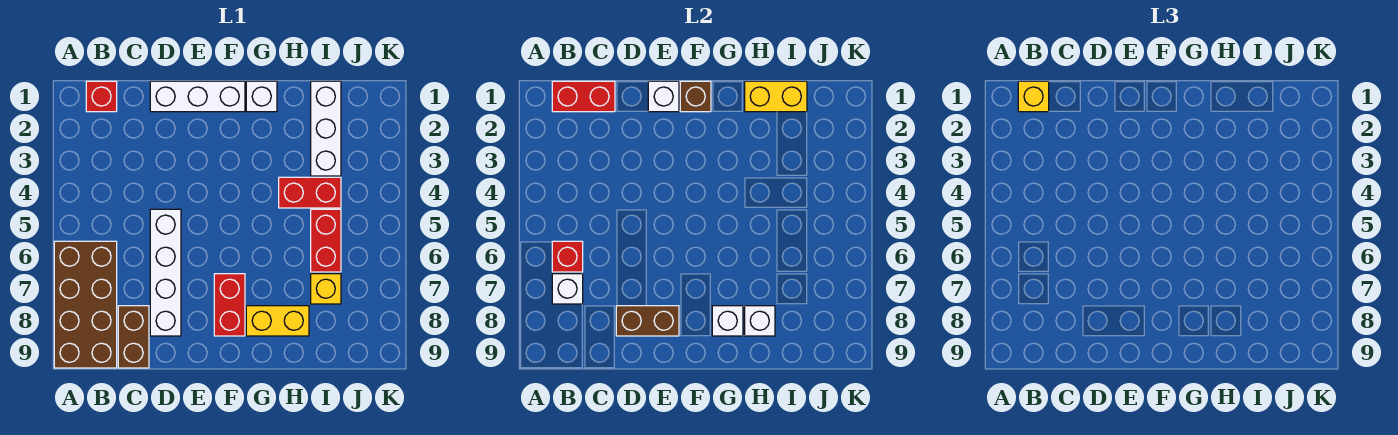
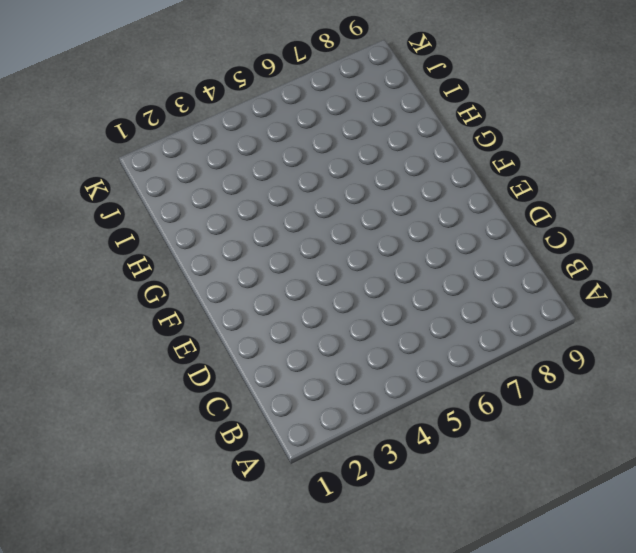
none -> brown 2x4 brick [54,241,117,368]
none -> red 1x1 brick [86,81,117,112]
none -> brown 1x2 brick [118,306,149,368]

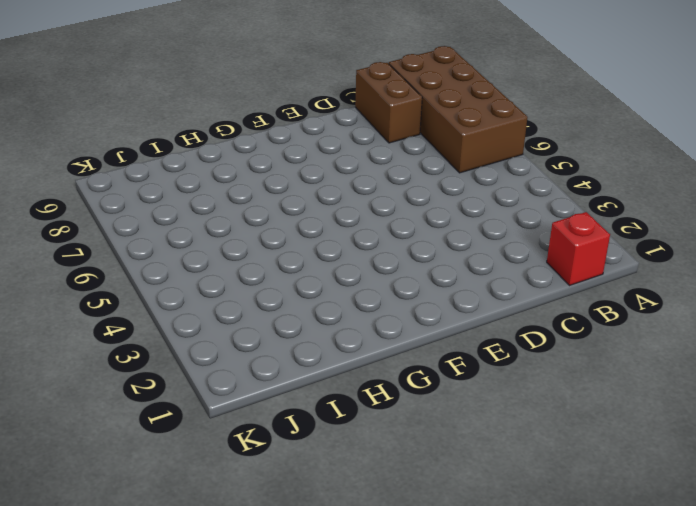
none -> white 1x3 brick [150,81,245,112]
none -> white 1x4 brick [150,209,181,336]
none -> red 1x2 brick [214,274,245,336]

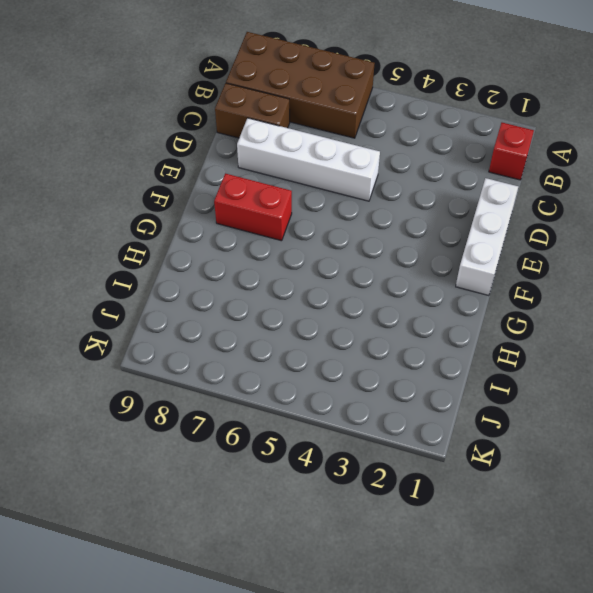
none -> white 1x1 brick [246,81,277,112]
none -> yellow 1x2 brick [246,306,309,336]
none -> red 1x2 brick [279,177,341,208]

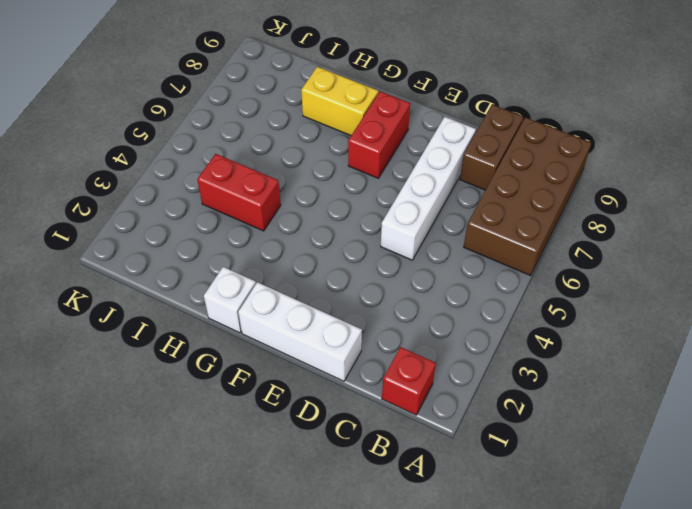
none -> white 1x3 brick [311,81,341,176]
none -> red 1x2 brick [311,209,341,272]
none -> yellow 1x1 brick [311,274,341,304]

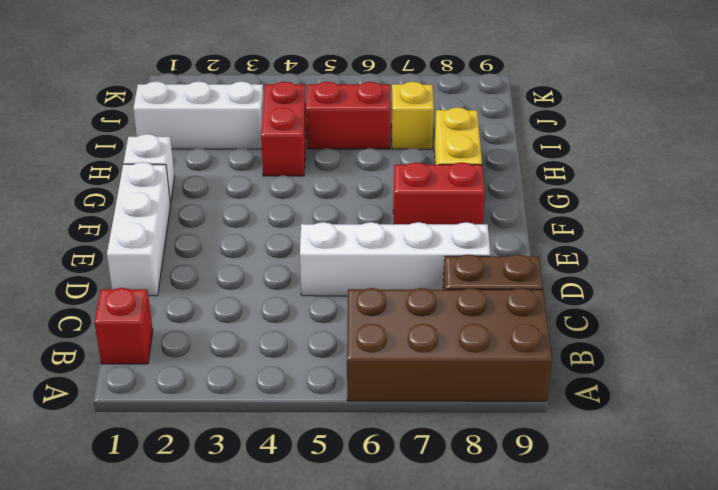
none -> red 1x2 brick [552,81,615,112]
none -> red 1x1 brick [552,241,583,272]
none -> white 1x1 brick [552,274,583,304]

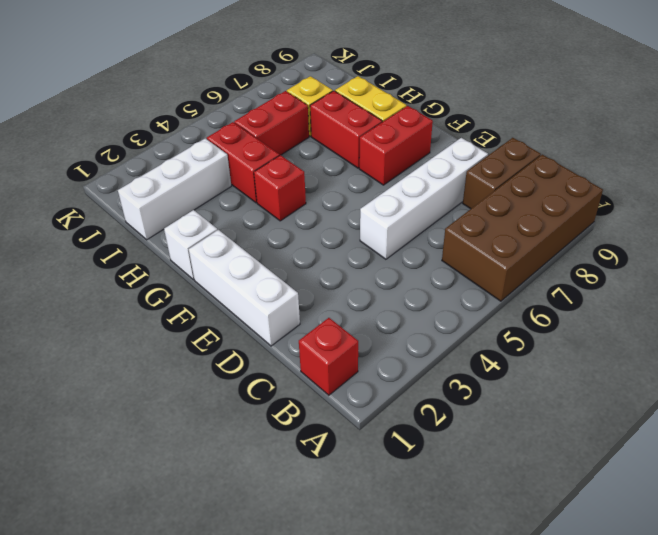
red 1x1 brick [254,155,306,221] -> red 1x1 brick moved to [552,241,583,272]
red 1x2 brick [310,91,382,168] -> red 1x2 brick moved to [552,81,615,112]
none -> white 1x1 brick [552,274,583,304]
none -> brown 1x2 brick [616,306,679,336]
none -> white 1x1 brick [648,81,679,112]

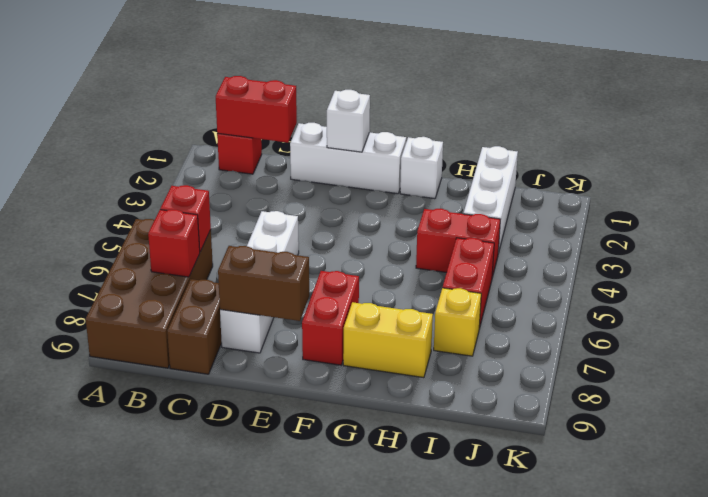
red 1x1 brick [148,210,200,277] -> white 1x1 brick [552,274,583,304]
none -> brown 1x1 brick [680,81,711,112]
none -> white 1x1 brick [712,306,743,336]
none -> yellow 1x2 brick [745,81,807,112]

